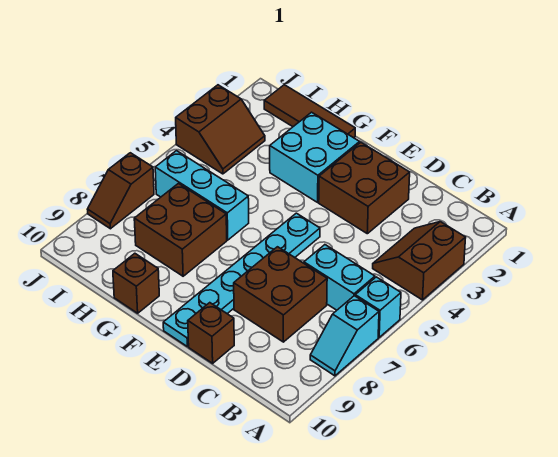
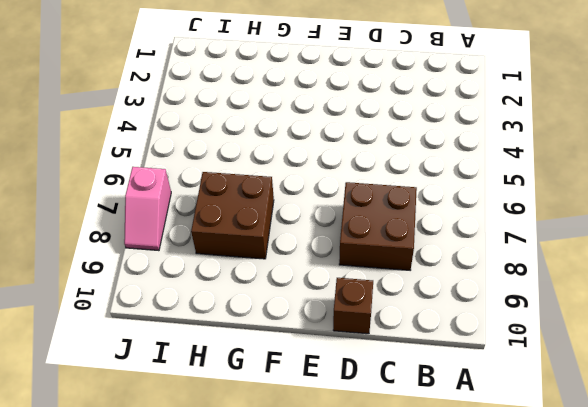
pink 1x2 slope [124,167,171,251] -> brown 1x2 slope [87,153,154,229]
none -> brown 2x2 slope [373,222,466,300]
none -> cyan 1x1 brick [355,277,401,337]
none -> cyan 1x2 slope [310,296,379,376]

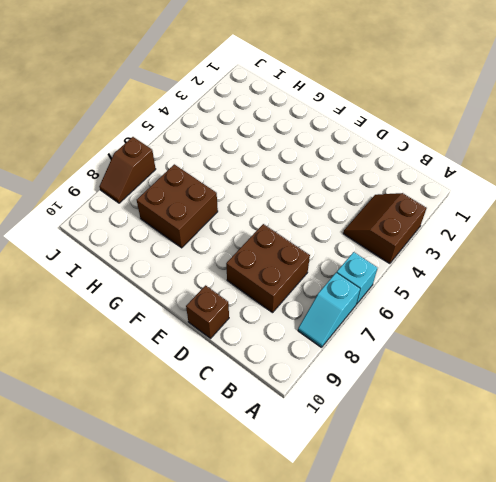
none -> cyan 1x2 brick [304,245,375,310]
none -> brown 2x2 brick [319,142,410,234]
none -> cyan 1x6 plate [163,213,320,346]

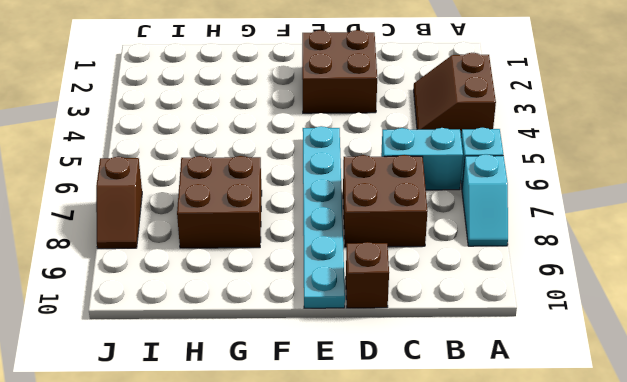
none -> cyan 2x2 brick [270,112,360,202]
none -> brown 1x3 tile [264,85,355,138]
none -> cyan 1x3 brick [155,151,249,240]

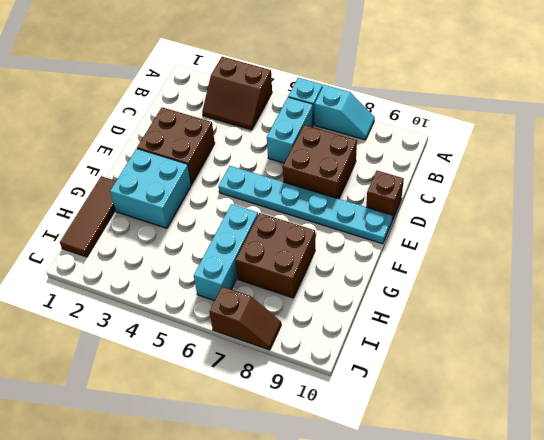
none -> brown 1x1 brick [113,253,159,313]
none -> brown 2x2 slope [176,85,265,174]

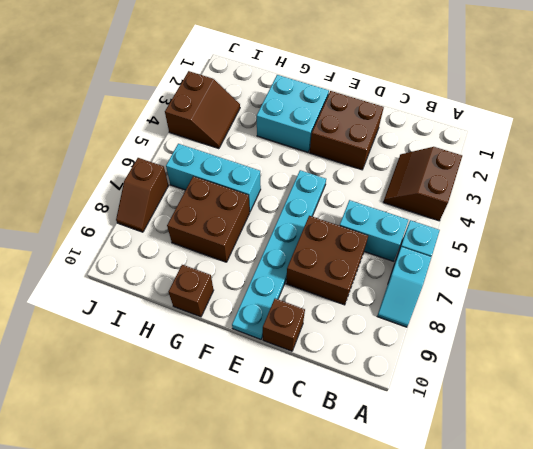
none -> brown 1x3 tile [264,85,355,138]

